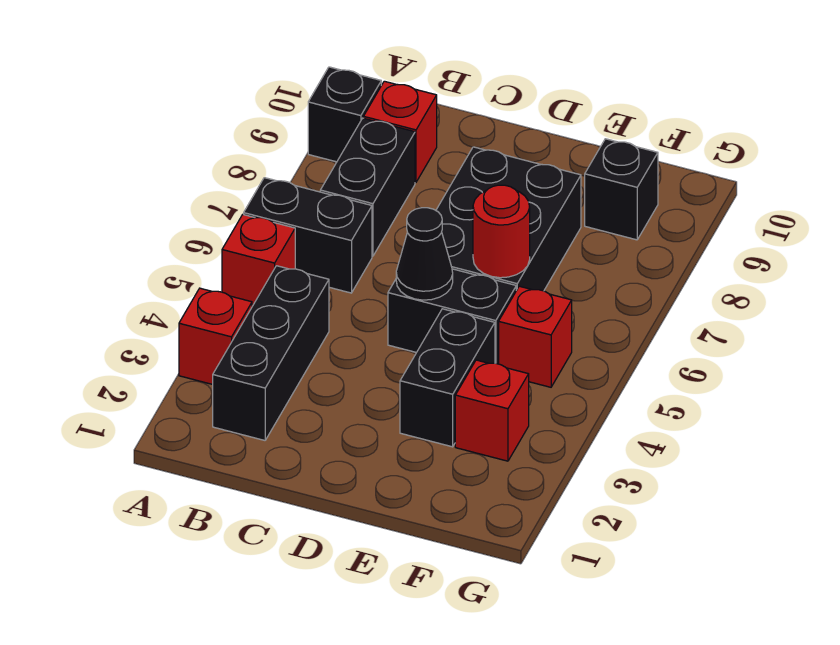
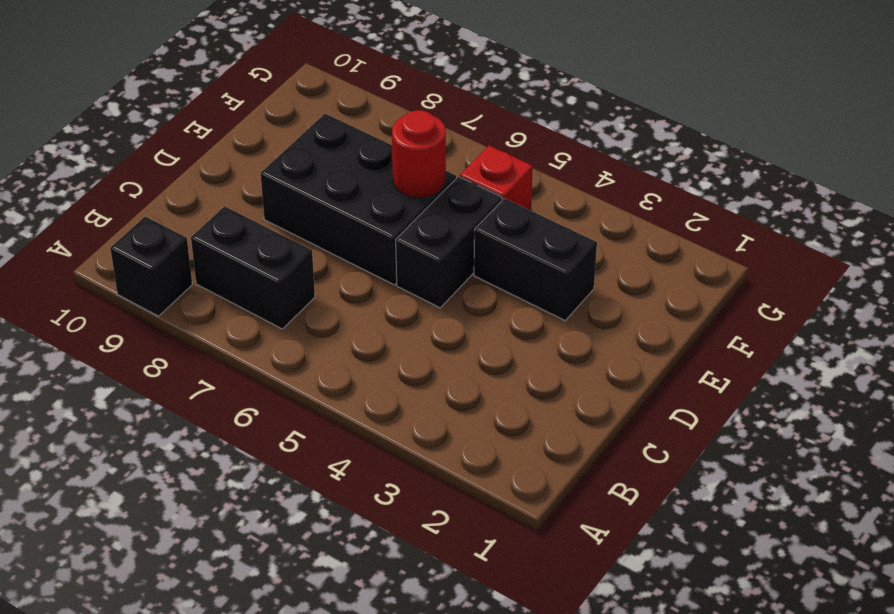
none -> red 1x1 brick [179,288,252,384]
none -> red 1x1 brick [222,215,295,306]
none -> black 1x2 brick [244,178,372,293]

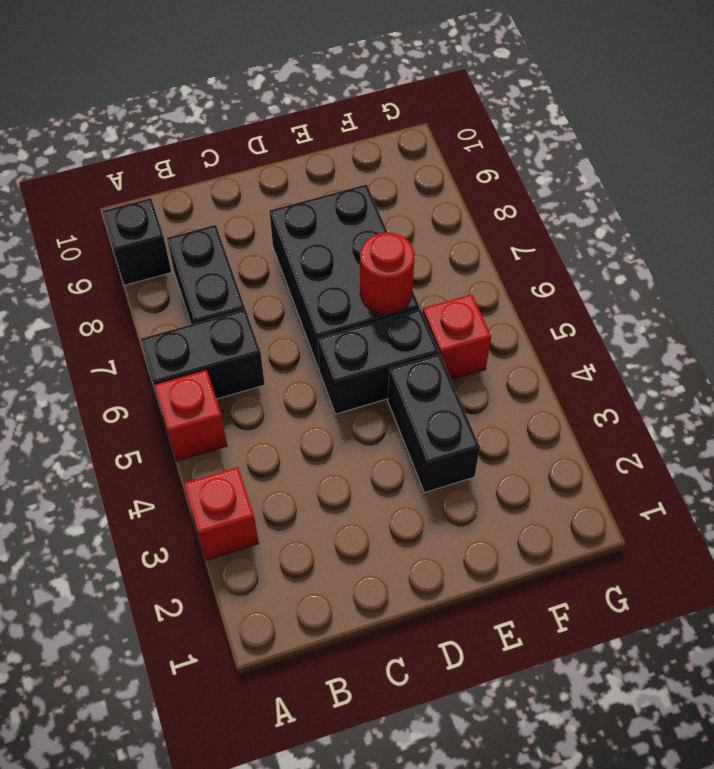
none -> black 1x3 brick [213,266,329,440]
none -> red 1x1 brick [364,81,437,182]
none -> red 1x1 brick [455,360,529,461]

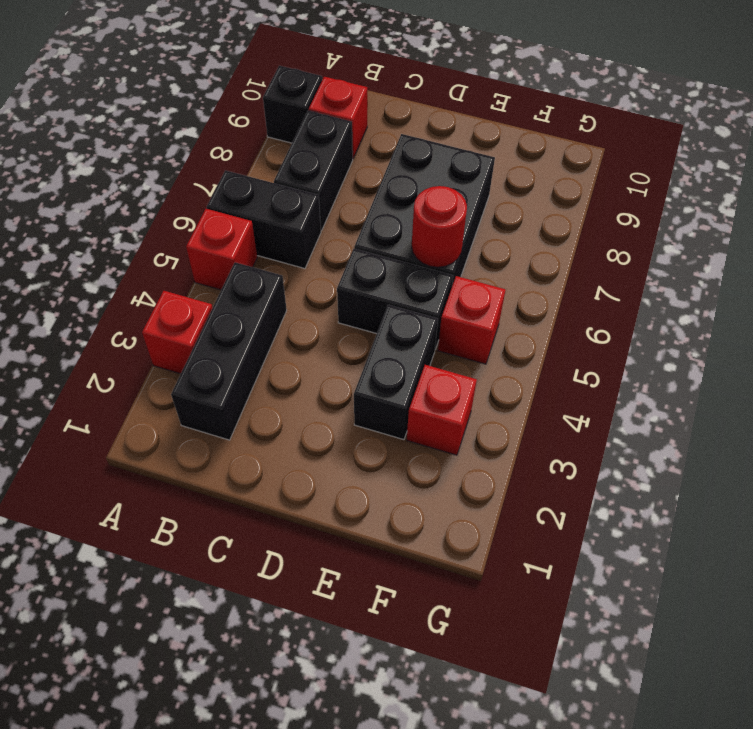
none -> black 1x1 brick [585,139,658,240]
none -> black 1x1 cone [396,208,453,300]

